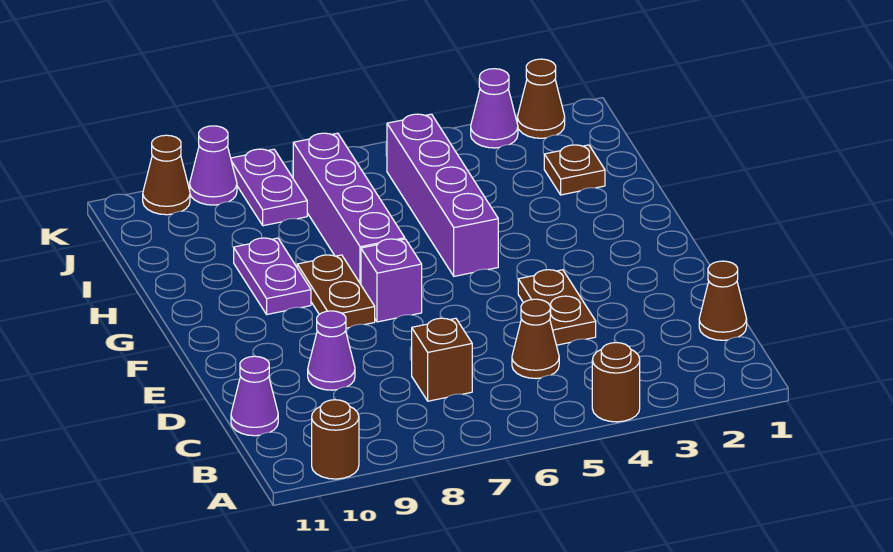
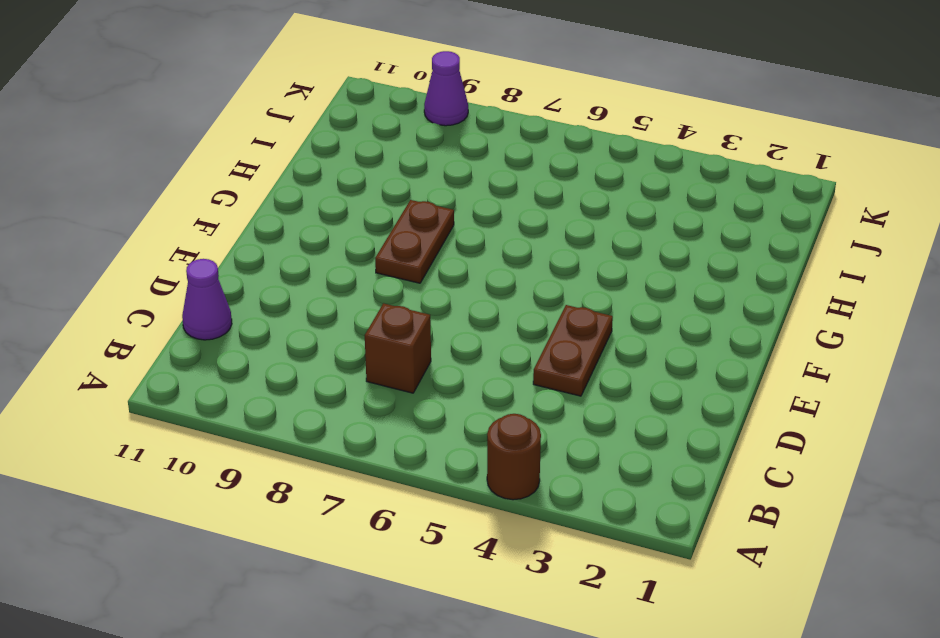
none -> brown 1x1 round brick [312,400,359,479]
none -> brown 1x1 cone [699,261,747,340]
none -> brown 1x1 cone [512,299,559,379]

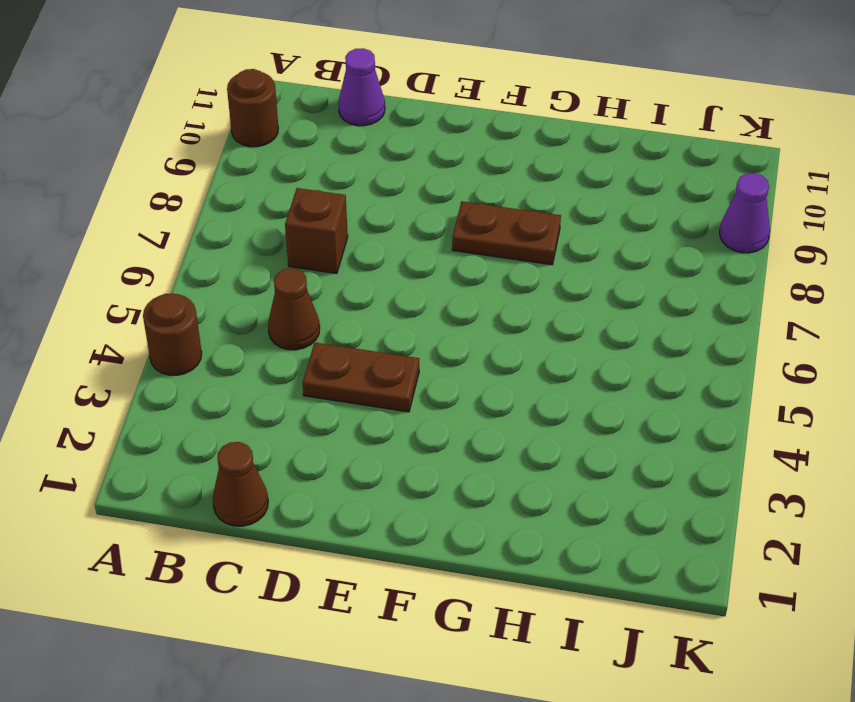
none -> purple 1x1 cone [308,311,355,390]
none -> purple 1x1 brick [361,239,422,322]
none -> purple 1x4 brick [387,114,498,276]

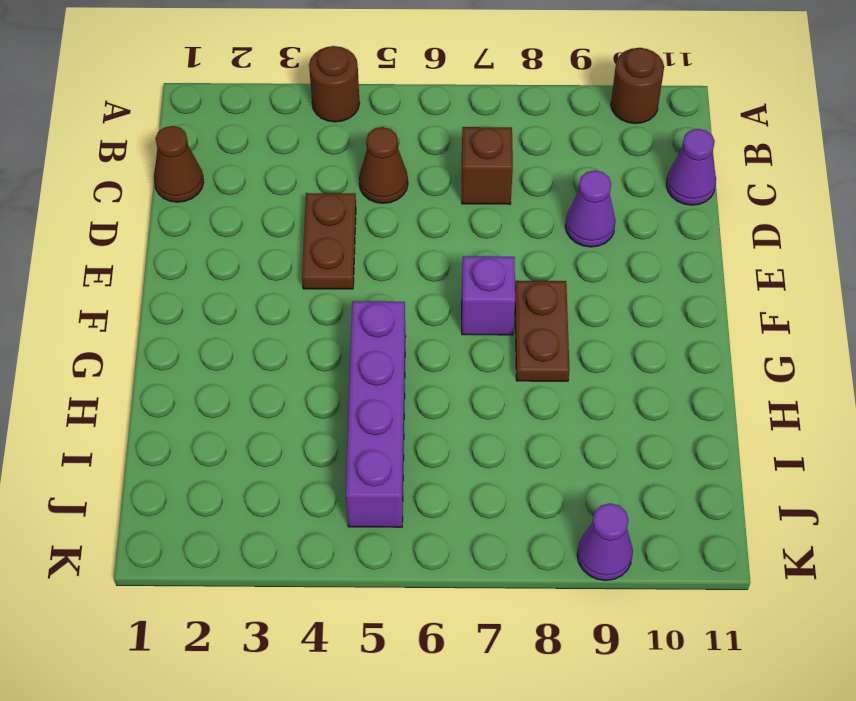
none -> purple 1x4 brick [293,133,405,284]
none -> purple 1x2 plate [234,238,311,314]
none -> brown 1x1 plate [544,145,605,195]

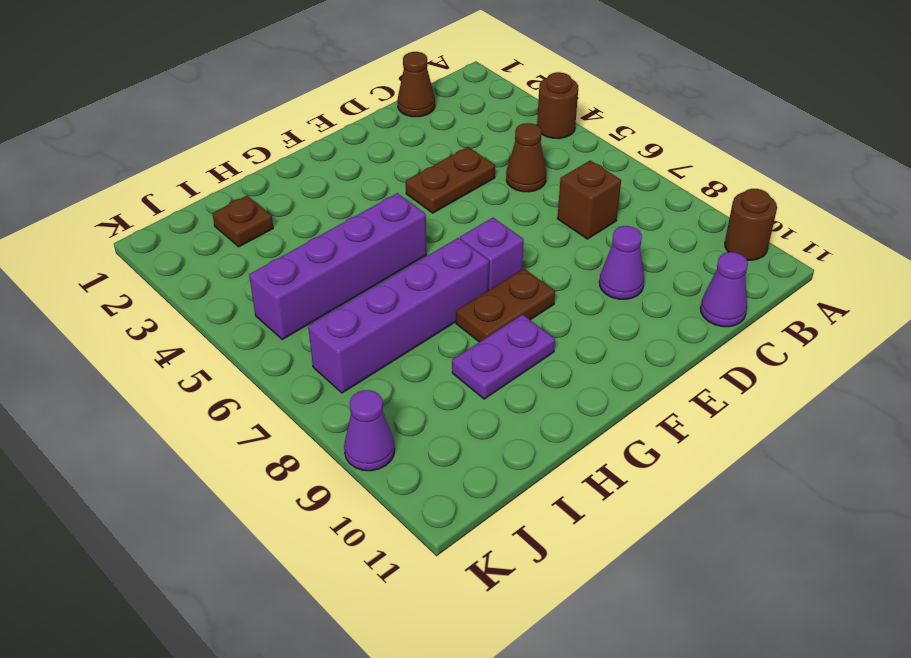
none -> purple 1x2 plate [231,149,307,226]
none -> brown 1x1 cone [517,59,565,138]
none -> purple 1x1 cone [471,69,518,148]

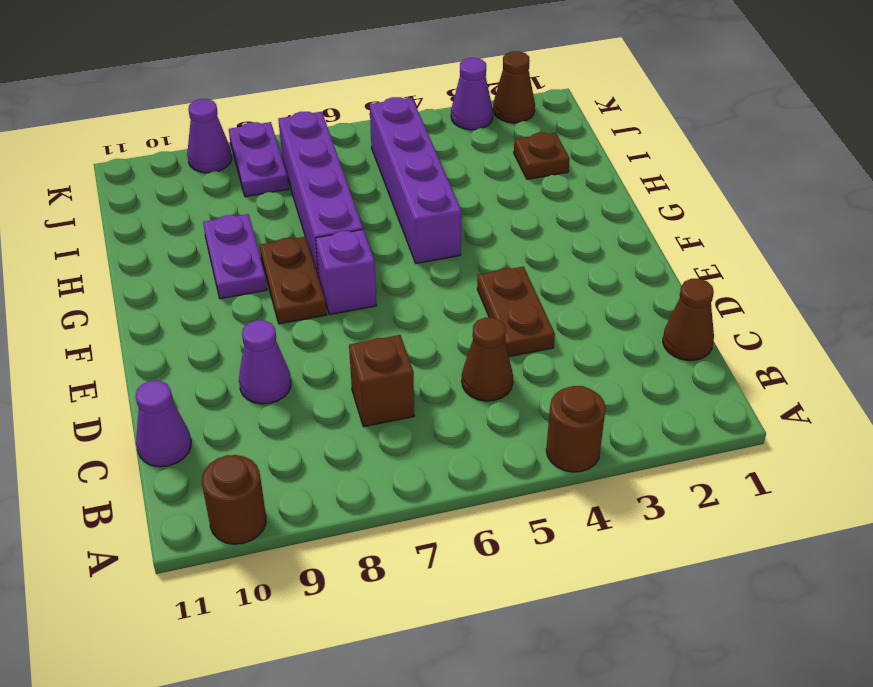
none -> brown 1x1 cone [143,135,190,215]

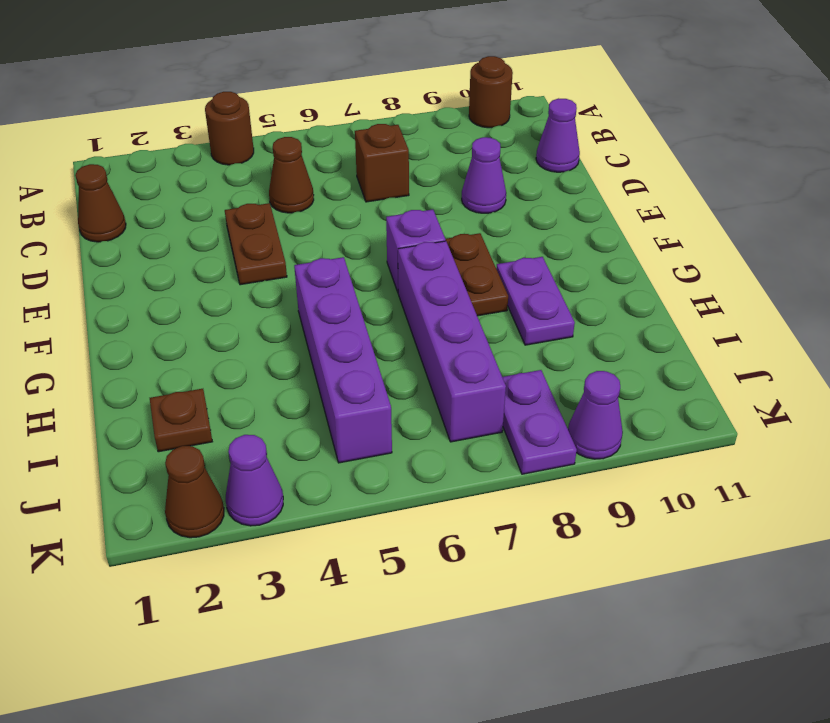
none -> brown 1x1 cone [143,135,190,215]

